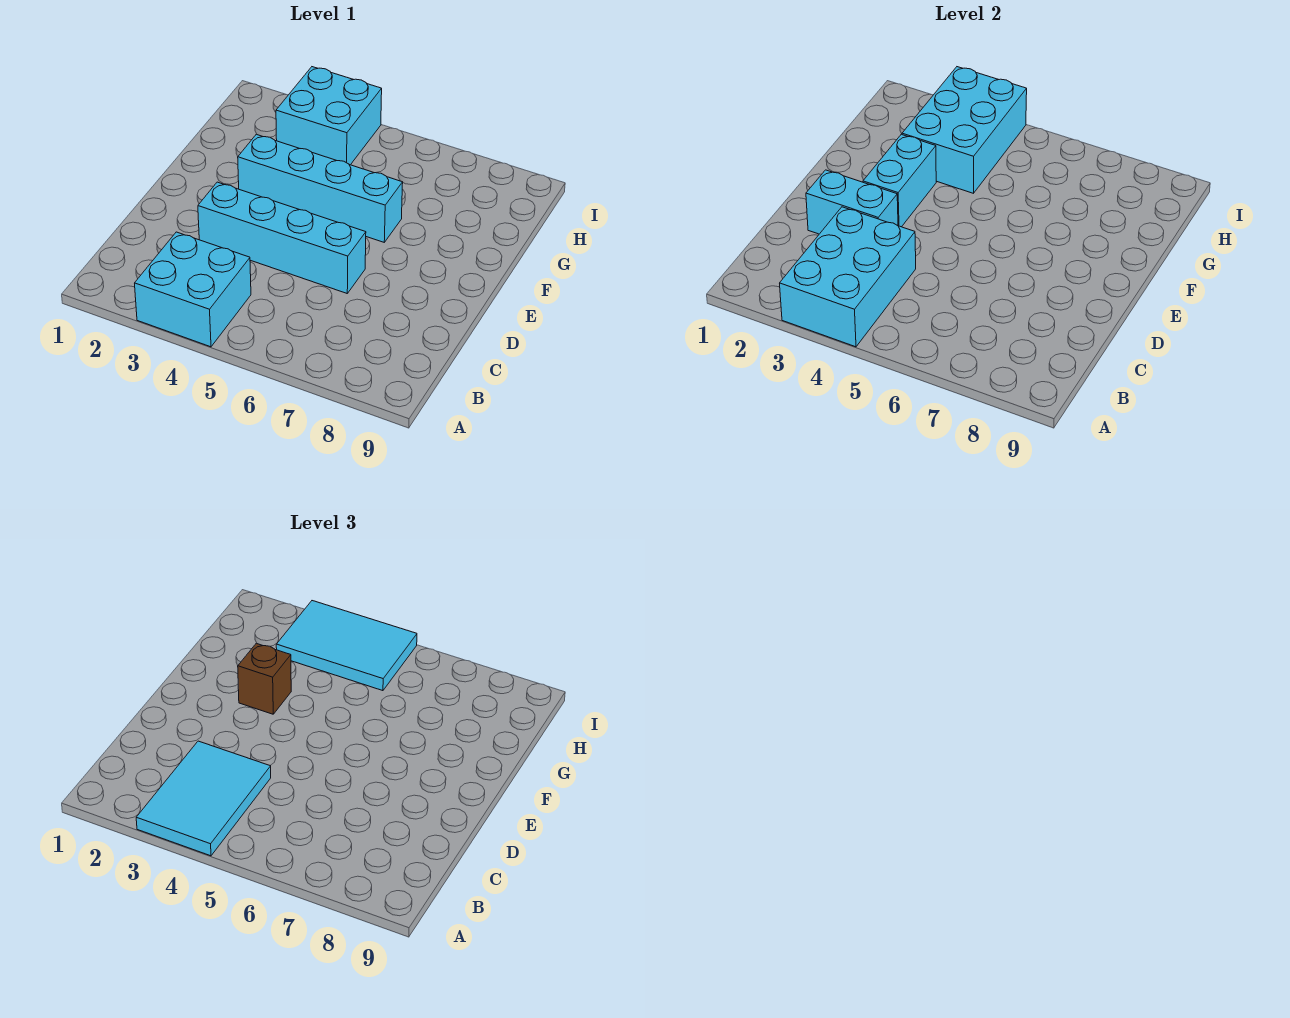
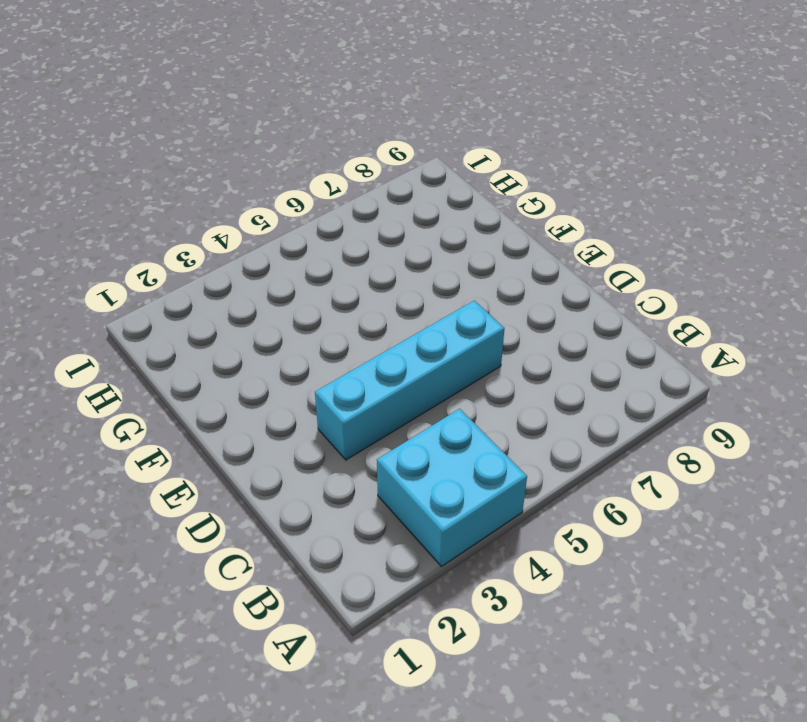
none -> cyan 1x4 brick [238,134,403,242]
none -> cyan 2x2 brick [276,67,382,165]

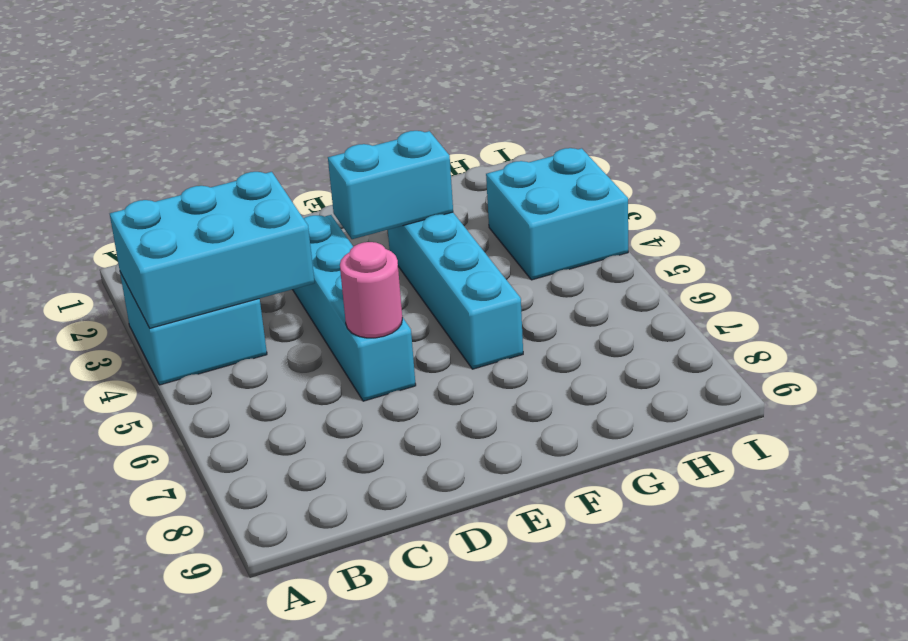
pink 1x1 round brick [340,242,402,338] -> none
none -> cyan 1x2 brick [806,170,898,234]
none -> cyan 2x3 brick [902,67,1027,193]

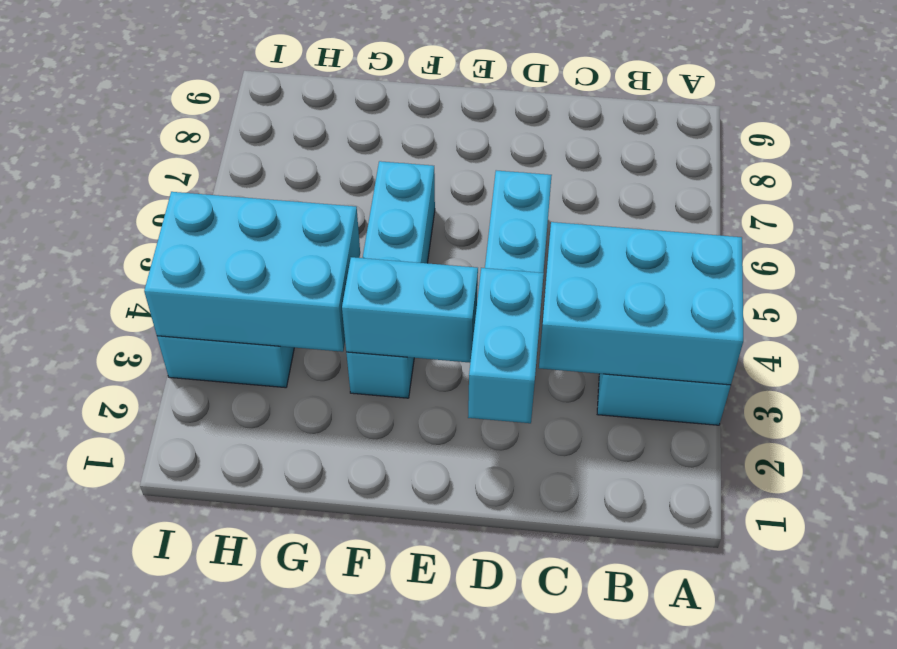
none -> cyan 2x3 tile [136,741,271,856]
none -> brown 1x1 brick [238,643,291,714]

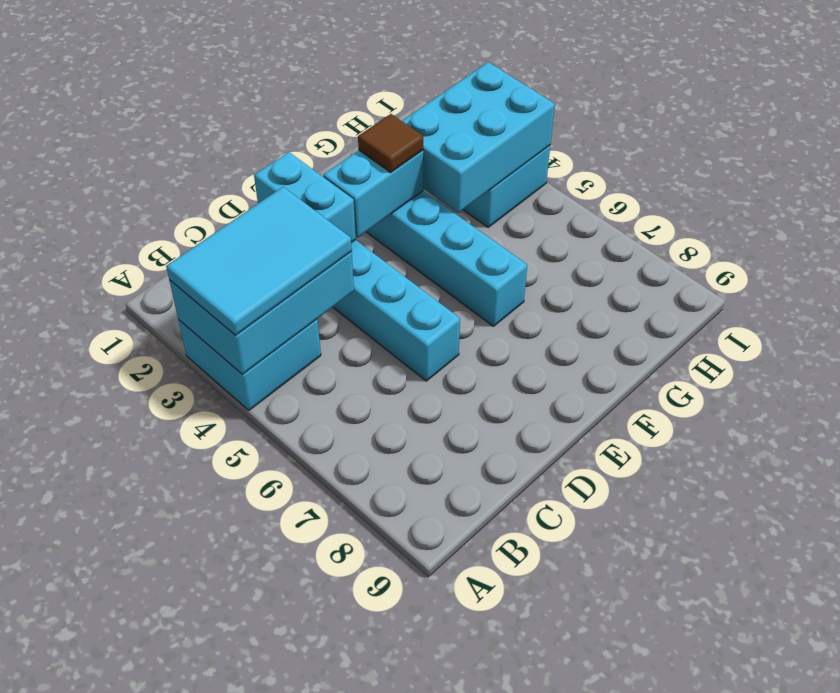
brown 1x1 tile [358,114,423,172] -> brown 1x1 brick [238,643,291,714]
none -> cyan 2x3 tile [276,601,417,691]

